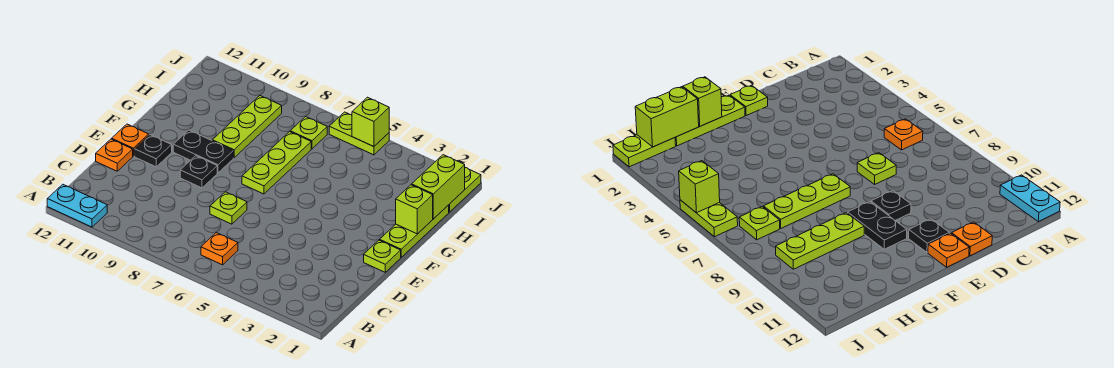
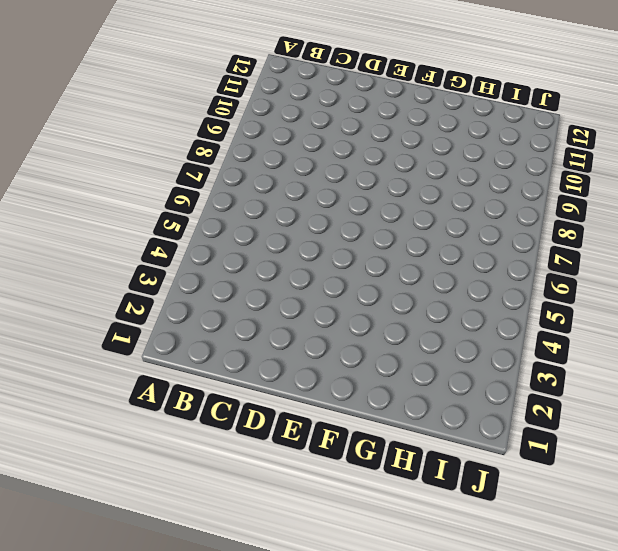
none -> cyan 1x2 plate [47,184,107,227]
none -> orange 1x1 plate [201,233,238,265]
none -> lime 1x1 plate [210,192,247,224]

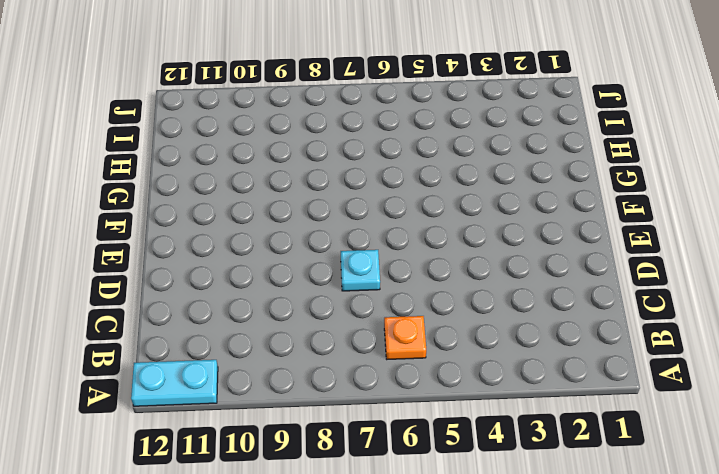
cyan 1x1 plate [341,250,380,291] -> lime 1x1 plate [210,192,247,224]
none -> orange 1x1 plate [96,139,133,171]
none -> lime 1x1 plate [364,240,401,272]
none -> black 1x1 plate [180,156,217,188]

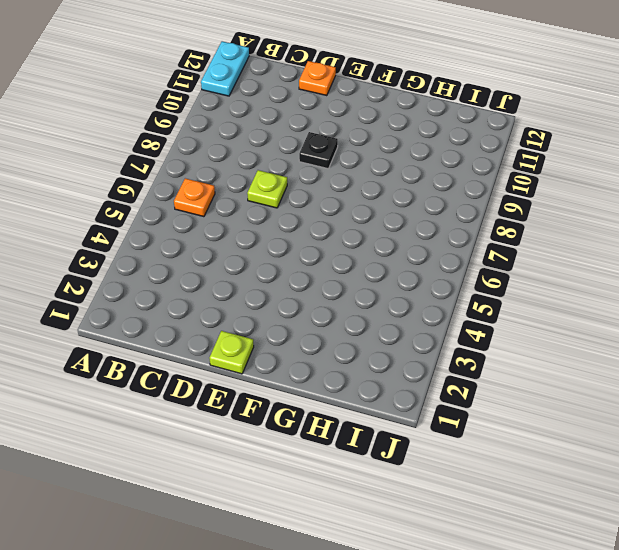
none -> black 1x1 plate [134,135,172,167]
none -> orange 1x1 plate [112,124,149,156]
none -> lime 1x3 plate [380,205,449,257]

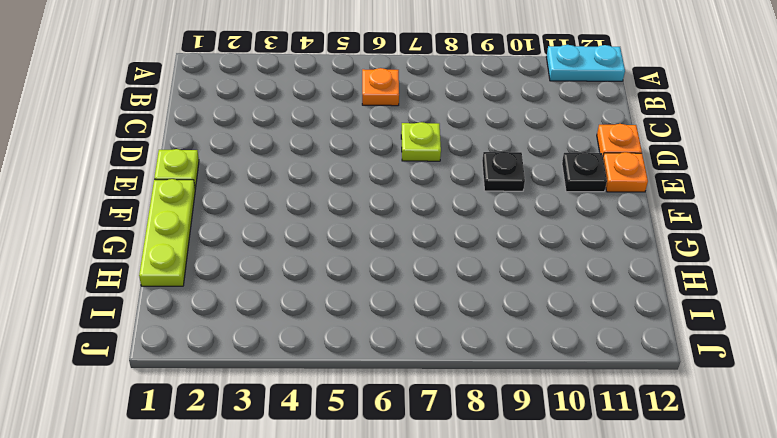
none -> lime 1x3 plate [242,132,311,194]
none -> black 1x2 plate [173,130,233,173]
none -> lime 1x3 plate [212,96,282,158]

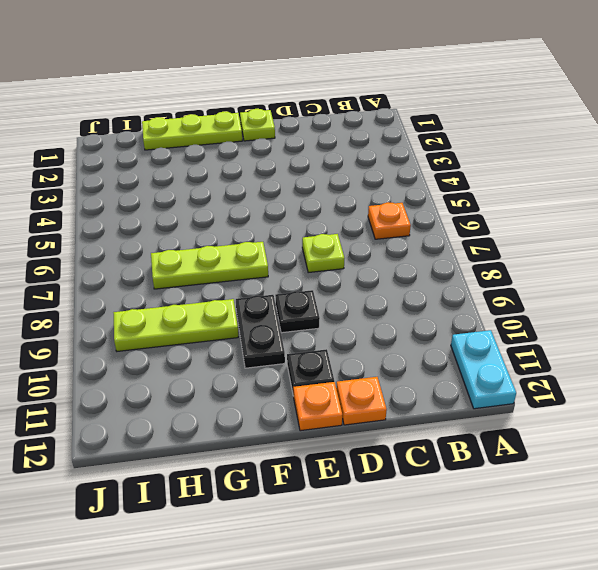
none -> lime 1x2 plate [449,168,481,212]
none -> lime 1x1 plate [290,117,327,149]
none -> lime 1x2 plate [329,112,389,155]

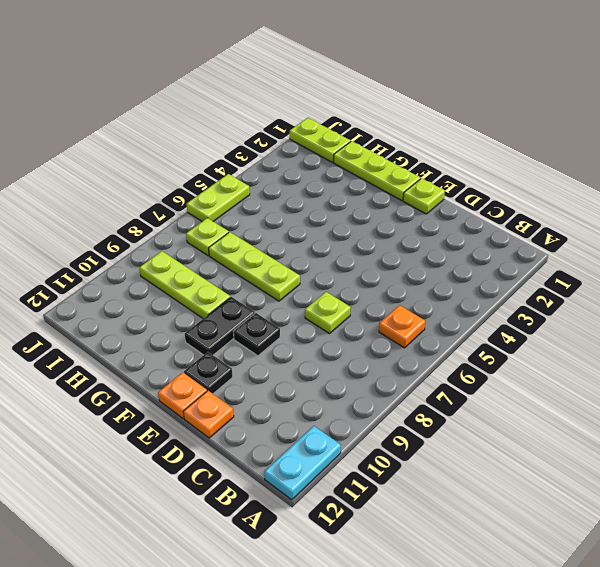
none -> lime 1x1 brick [396,185,433,234]
none -> lime 1x2 brick [412,155,465,219]
none -> lime 1x1 brick [352,97,389,147]

